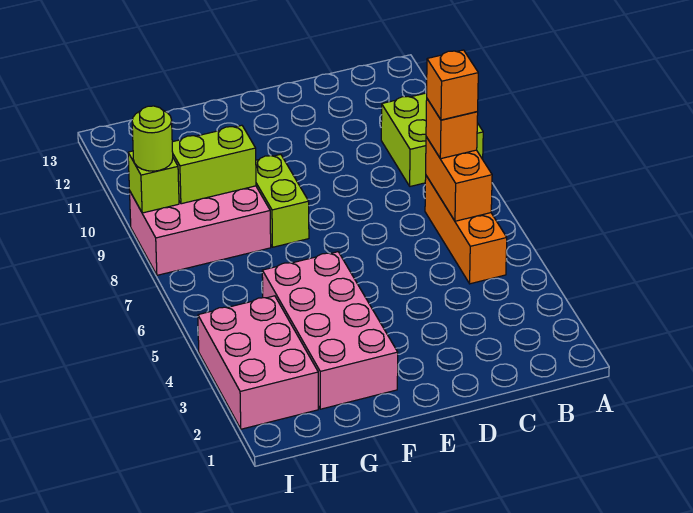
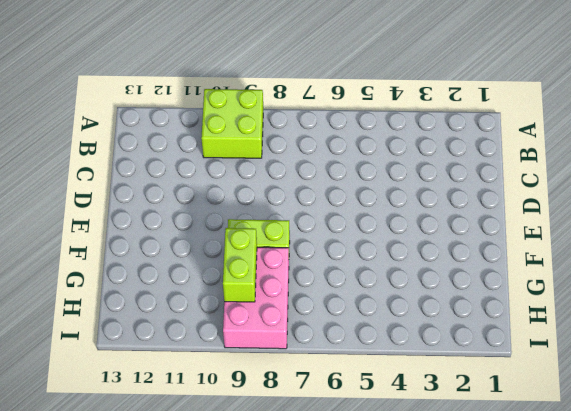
none -> orange 1x3 brick [425,176,507,284]
none -> pink 2x4 brick [262,252,398,409]
none -> pink 2x3 brick [198,296,318,429]

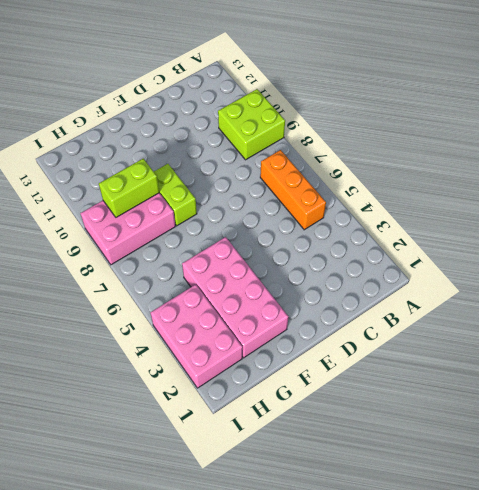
none -> orange 1x2 brick [426,137,492,221]
none -> lime 1x1 brick [128,151,179,213]
none -> orange 1x1 brick [426,99,478,159]

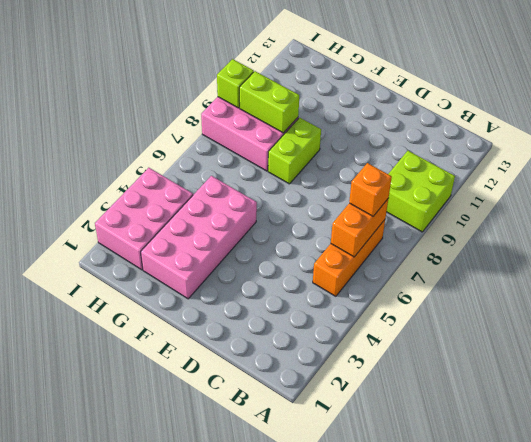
none -> lime 1x1 round brick [132,106,173,171]
none -> orange 1x1 brick [427,50,478,120]

